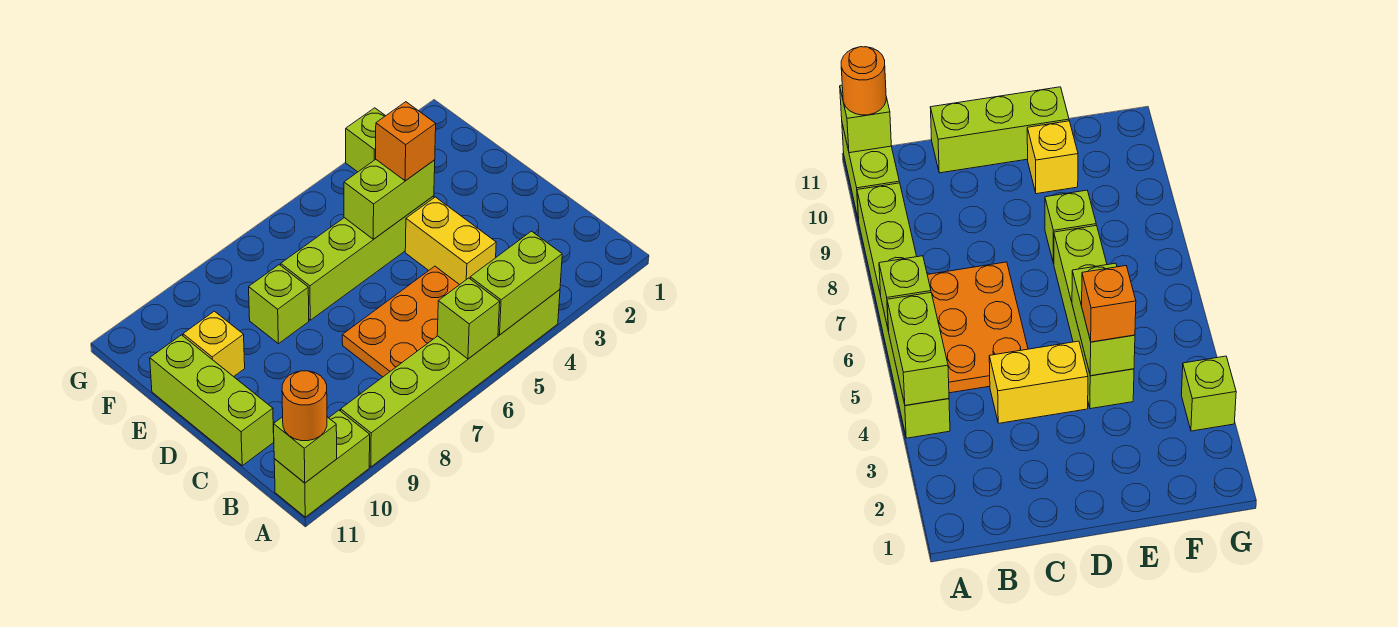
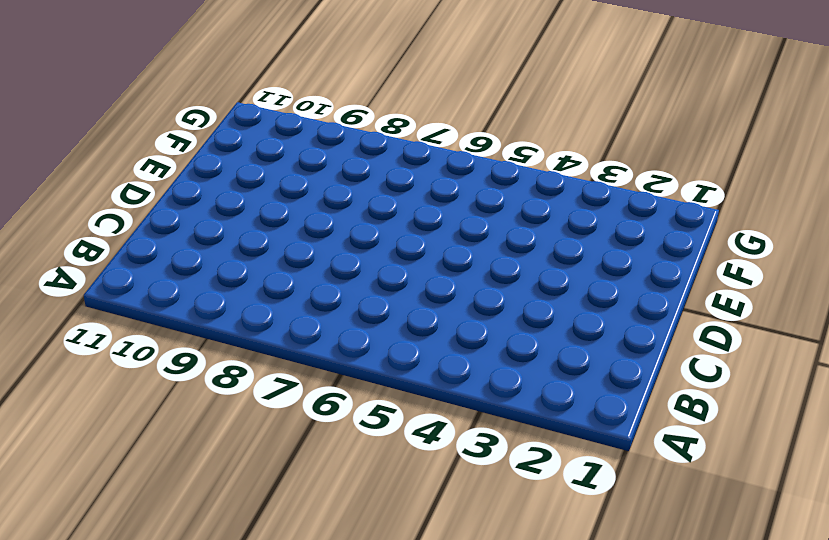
none -> lime 1x6 brick [341,290,560,467]
none -> lime 1x2 brick [274,410,370,517]
none -> orange 2x3 plate [342,266,459,377]

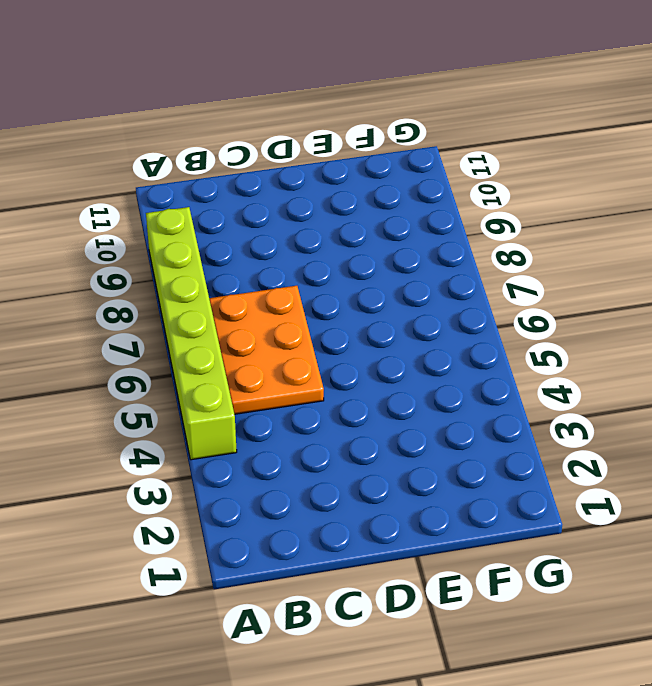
none -> lime 1x2 brick [274,410,370,517]
none -> yellow 1x2 brick [405,197,496,285]
none -> lime 1x3 brick [150,335,274,466]

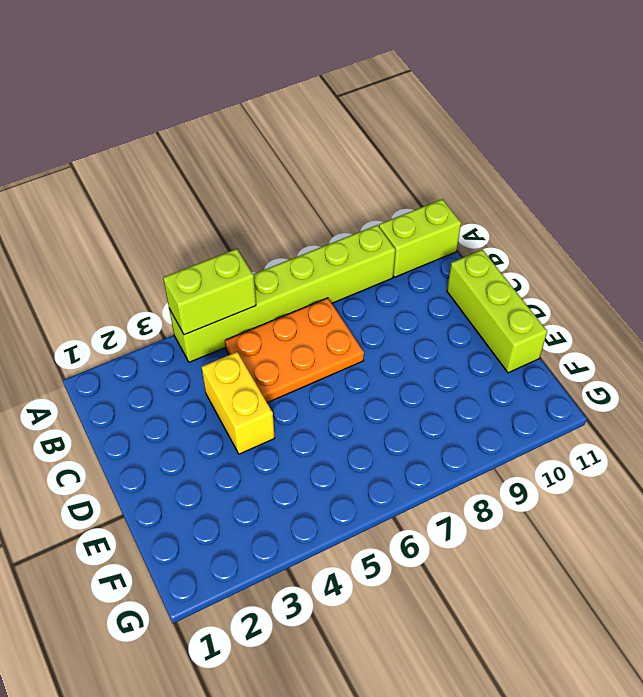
none -> lime 1x4 brick [281,196,434,320]
none -> lime 1x1 brick [249,265,309,344]
none -> yellow 1x1 brick [183,311,245,377]

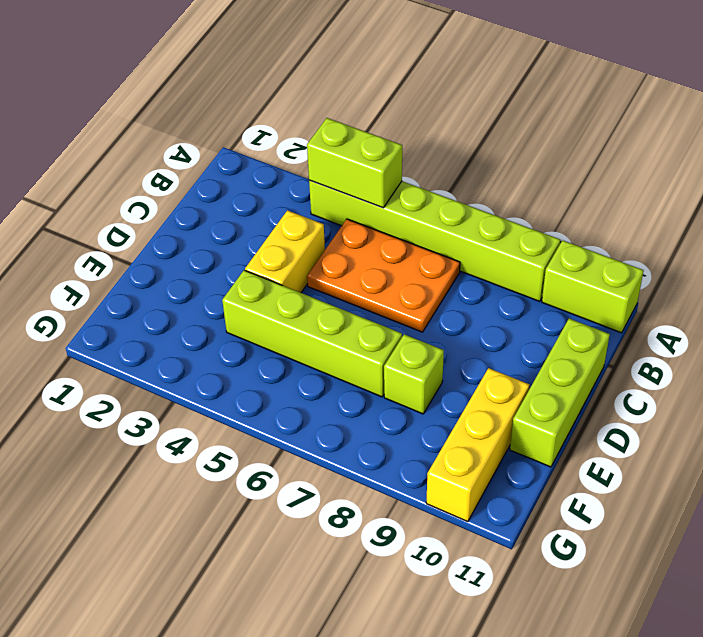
yellow 1x3 brick [426,368,530,522] -> yellow 1x1 brick [183,311,245,377]
none -> lime 1x1 brick [346,108,385,172]
none -> lime 1x1 brick [437,278,500,359]
none -> lime 1x1 brick [273,417,337,483]

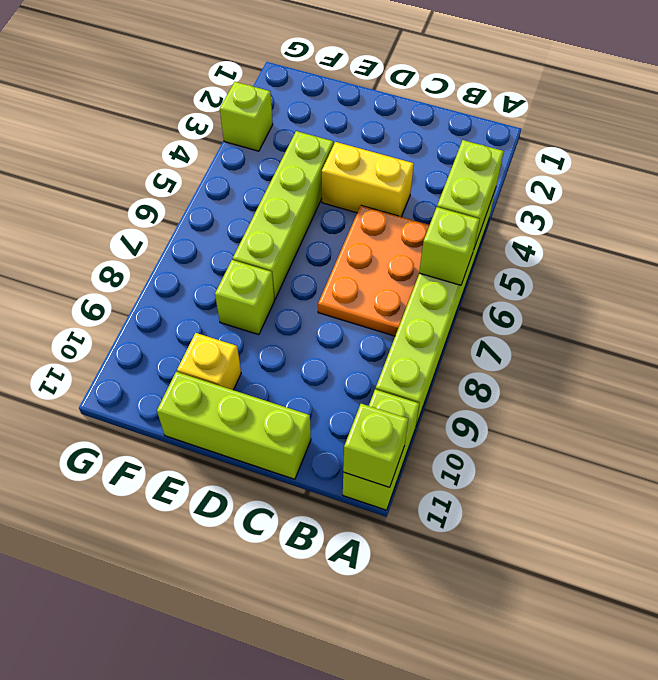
none -> lime 1x2 brick [344,159,435,239]
none -> orange 1x1 round brick [282,371,327,441]
none -> orange 1x1 brick [376,102,436,181]

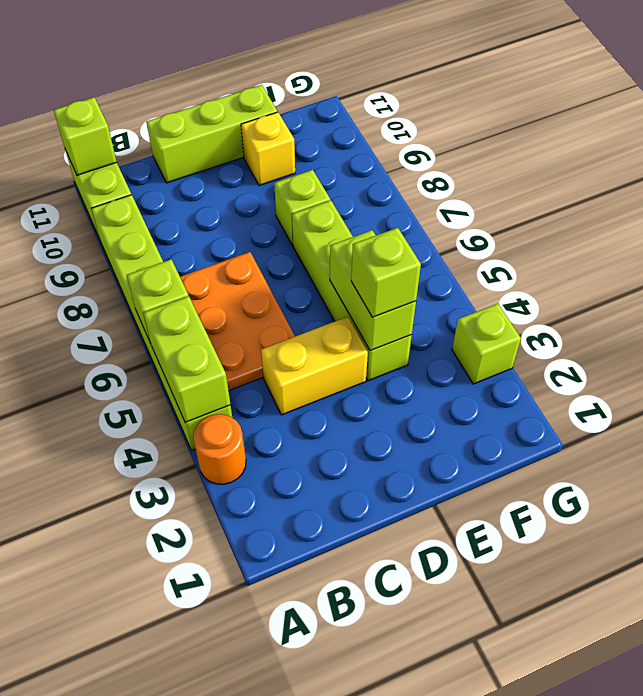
orange 1x1 round brick [193,414,246,484] -> orange 1x1 round brick moved to [282,371,327,441]
lime 1x1 brick [351,228,421,317] -> orange 1x1 brick [376,102,436,181]

